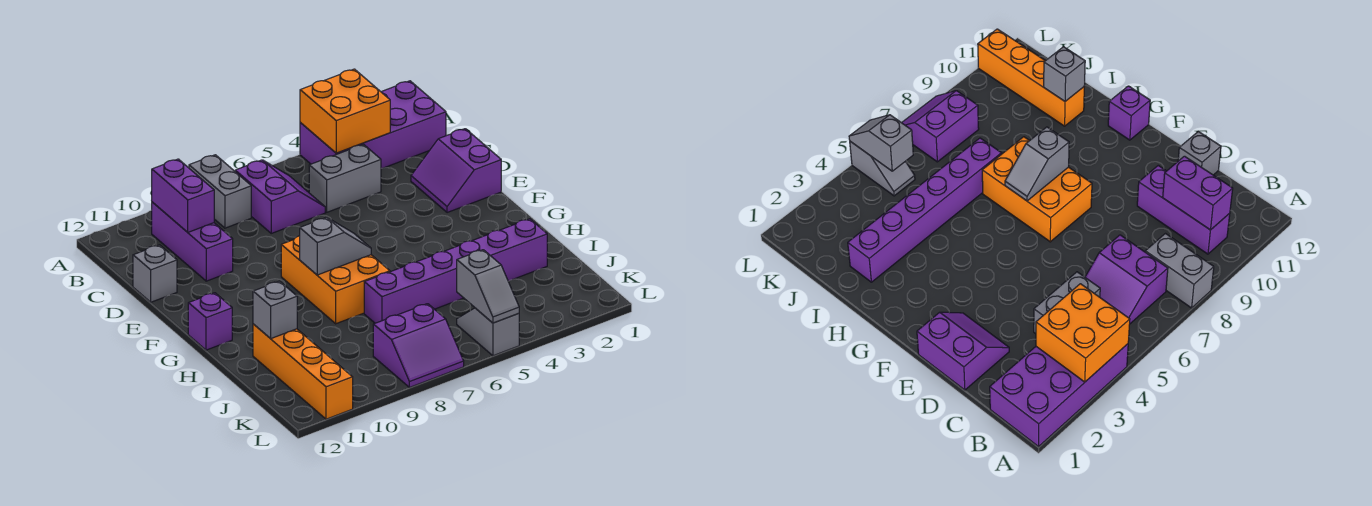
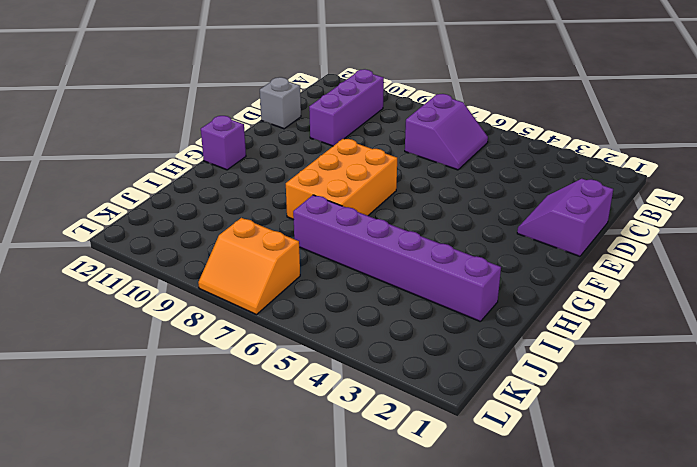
orange 2x2 slope [198,218,300,315] -> purple 2x2 slope [373,304,464,388]
none -> purple 2x4 brick [300,81,446,168]
none -> grey 1x2 brick [189,155,251,228]
none -> grey 1x2 brick [309,144,381,212]

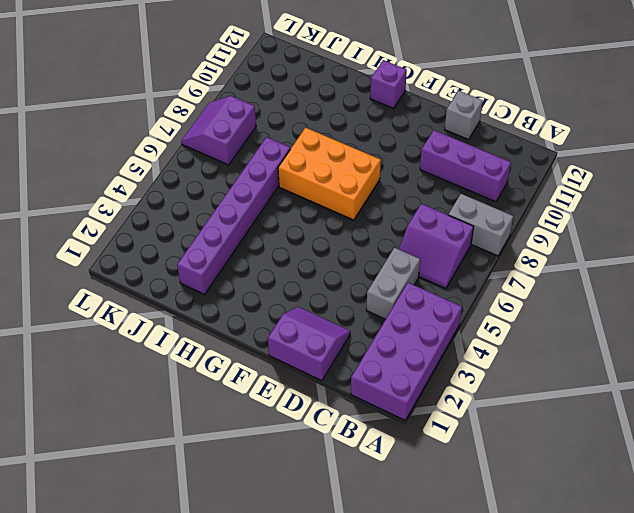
none -> orange 1x4 brick [253,324,353,419]
none -> grey 1x2 slope [457,308,519,356]
none -> orange 2x2 brick [300,69,390,153]

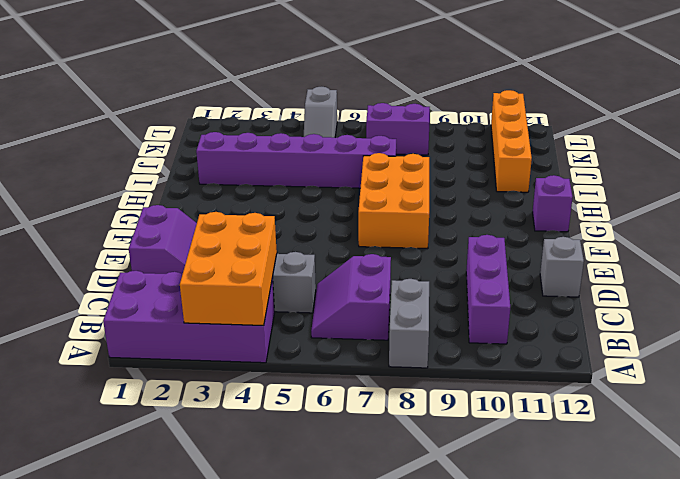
orange 2x3 brick [180,212,277,326] -> orange 2x2 brick [300,69,390,153]
none -> purple 1x2 brick [152,159,214,232]
none -> grey 1x2 slope [300,217,371,275]
none -> grey 1x1 brick [253,281,297,339]

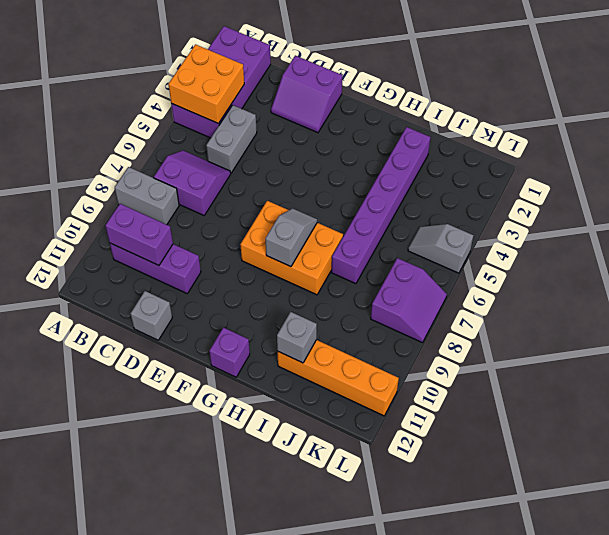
none -> grey 1x2 slope [457,250,519,323]

